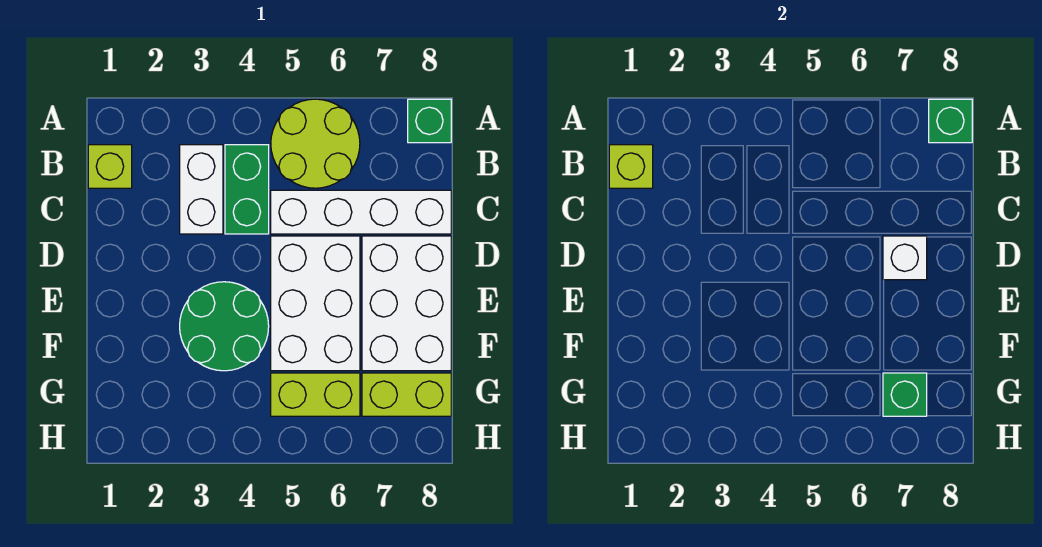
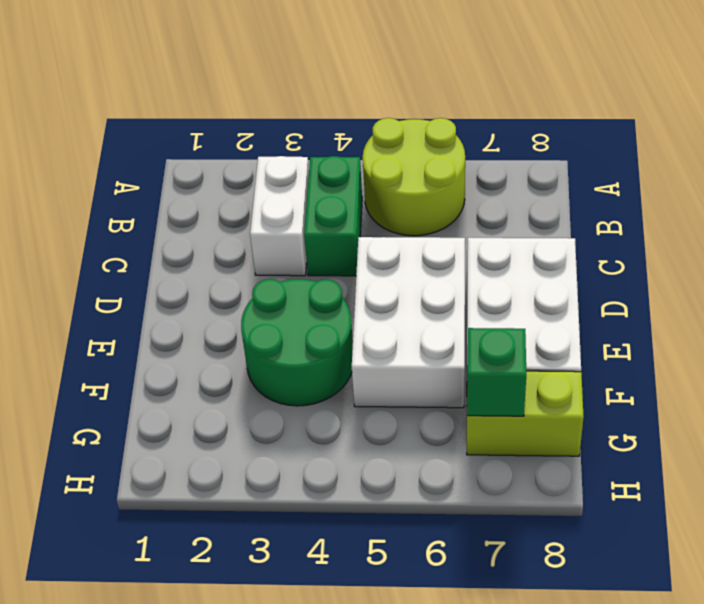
none -> green 1x1 brick [408,99,451,143]
none -> lime 1x1 brick [88,145,132,188]
none -> white 1x4 brick [271,190,451,234]

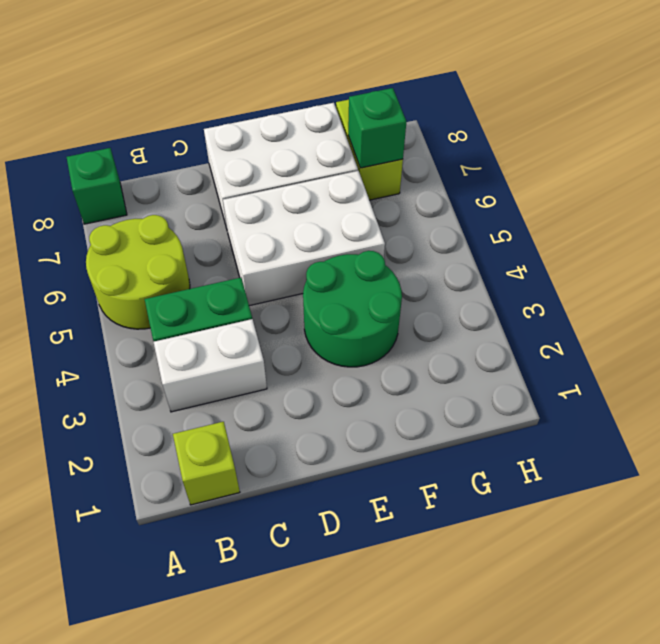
none -> white 1x4 brick [271,190,451,234]
none -> lime 1x2 brick [271,373,360,416]
none -> green 1x1 brick [929,99,972,143]

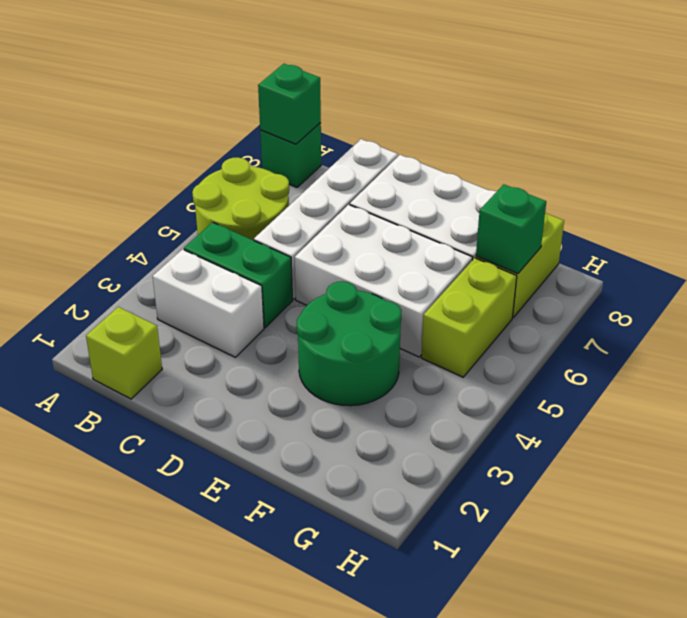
none -> lime 1x1 brick [609,145,653,188]
none -> white 1x1 brick [883,236,927,280]

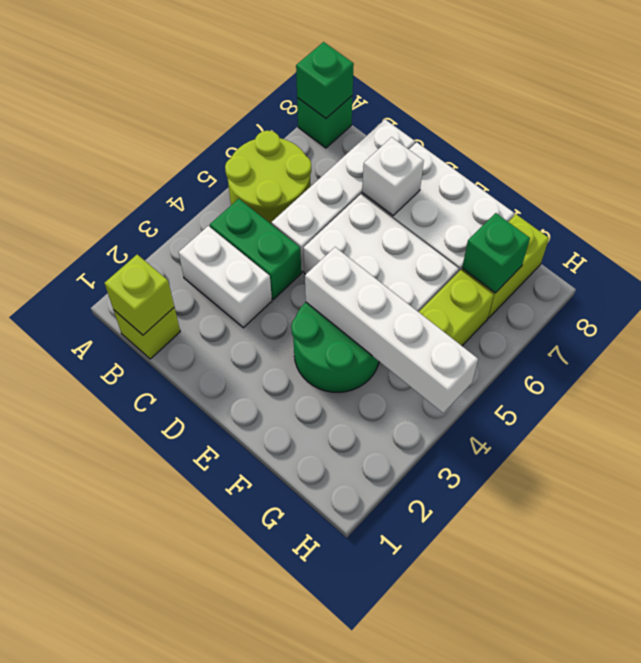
white 1x4 brick [305,247,478,413] -> none

